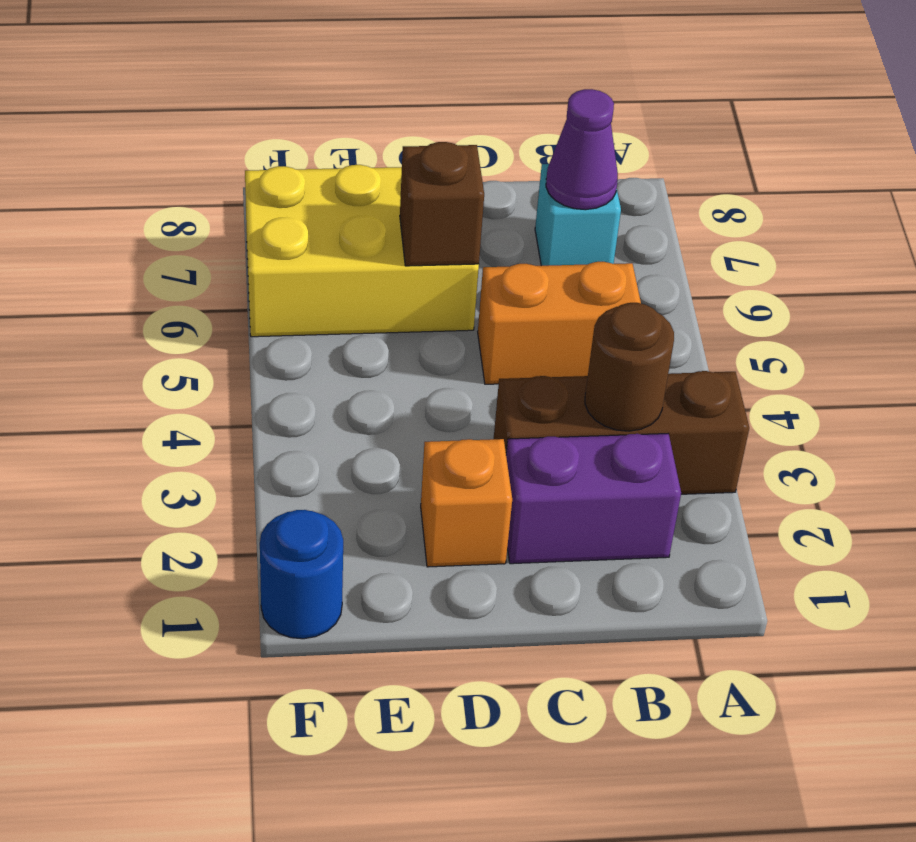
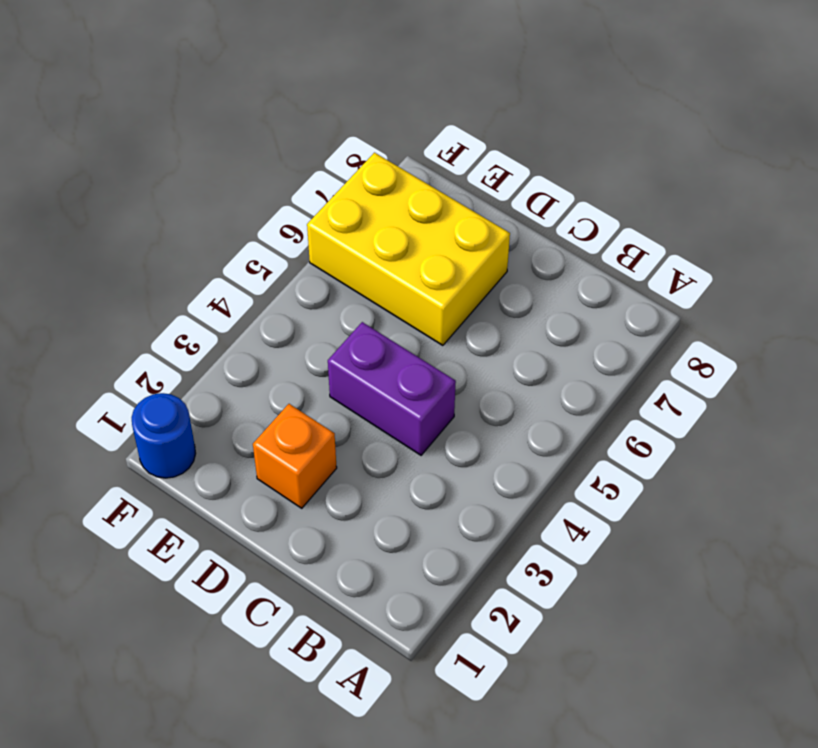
purple 1x2 brick [328,322,456,455] -> purple 1x2 brick moved to [506,434,681,564]
none -> brown 1x3 brick [494,371,749,494]
none -> orange 1x2 brick [478,262,641,384]

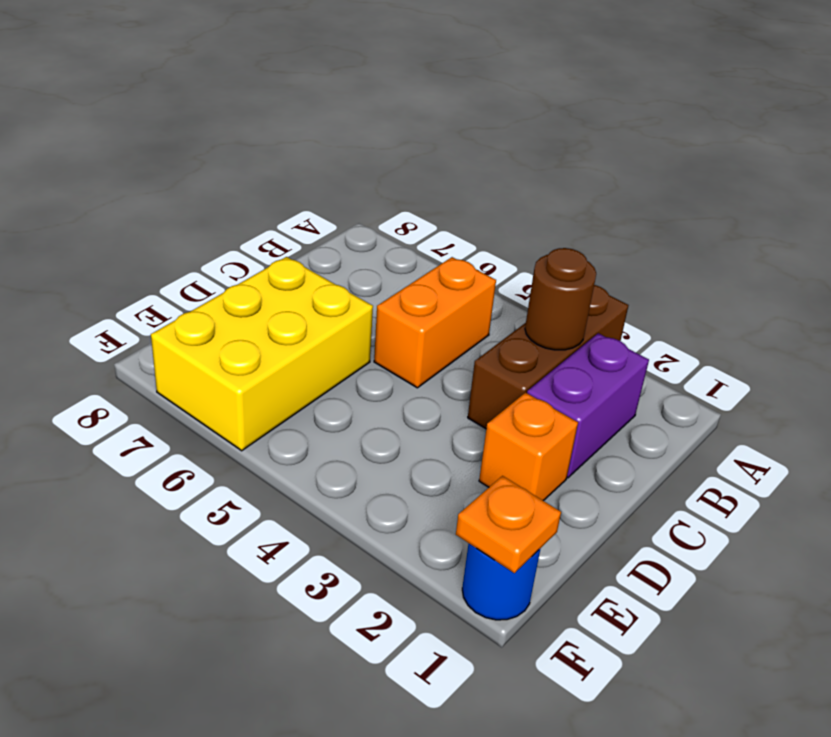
orange 1x1 plate [456,476,561,573] -> none
none -> cyan 1x1 brick [535,164,621,266]
none -> purple 1x1 cone [546,89,618,210]

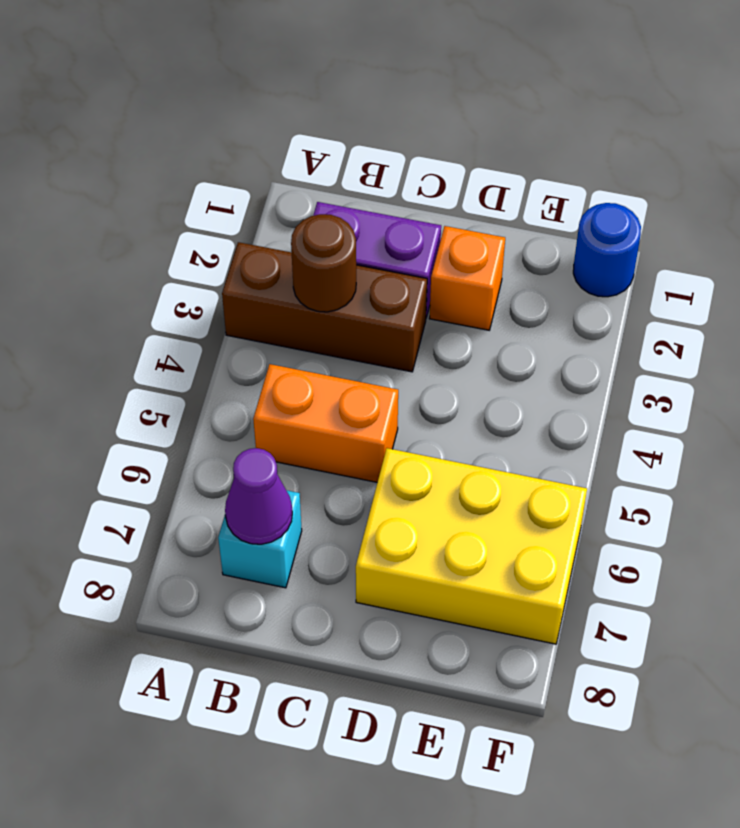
none -> brown 1x1 brick [400,142,484,266]

